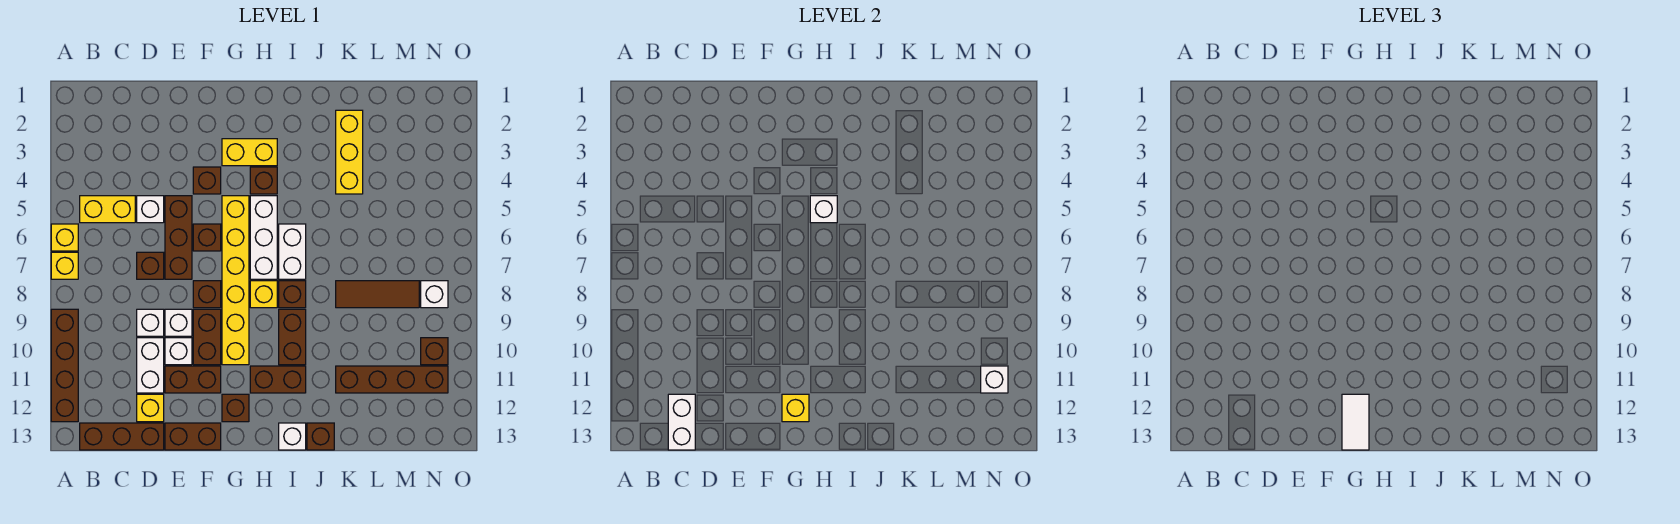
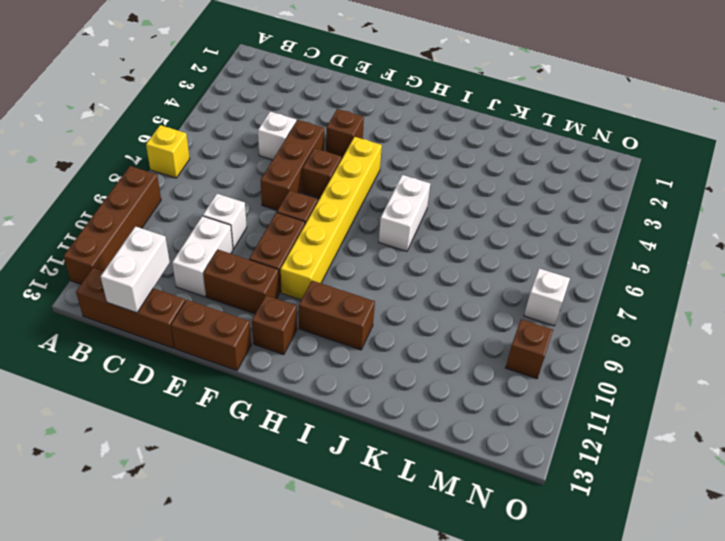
none -> yellow 1x1 brick [51,224,78,251]
none -> yellow 1x2 brick [80,196,135,223]
none -> brown 1x1 brick [137,252,164,279]
none -> yellow 1x1 brick [137,394,164,422]

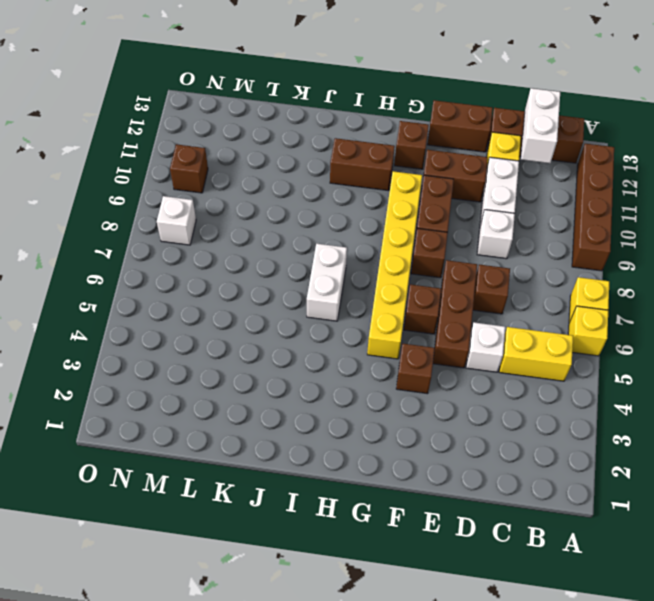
none -> white 1x1 brick [165,309,192,336]
none -> white 1x1 brick [165,338,192,365]
none -> yellow 1x2 brick [222,139,277,166]
none -> brown 1x1 brick [250,167,277,194]

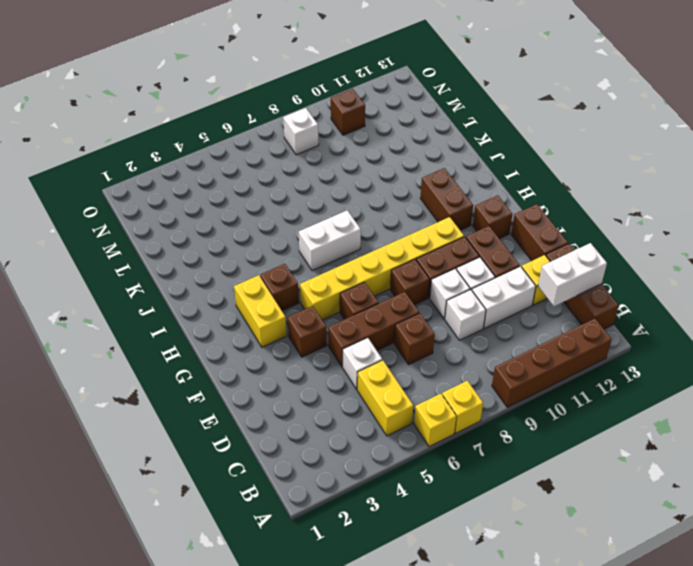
none -> white 1x3 brick [250,196,277,279]
none -> yellow 1x1 brick [250,281,277,308]
none -> brown 1x1 brick [279,281,306,308]
none -> brown 1x2 brick [279,309,306,365]

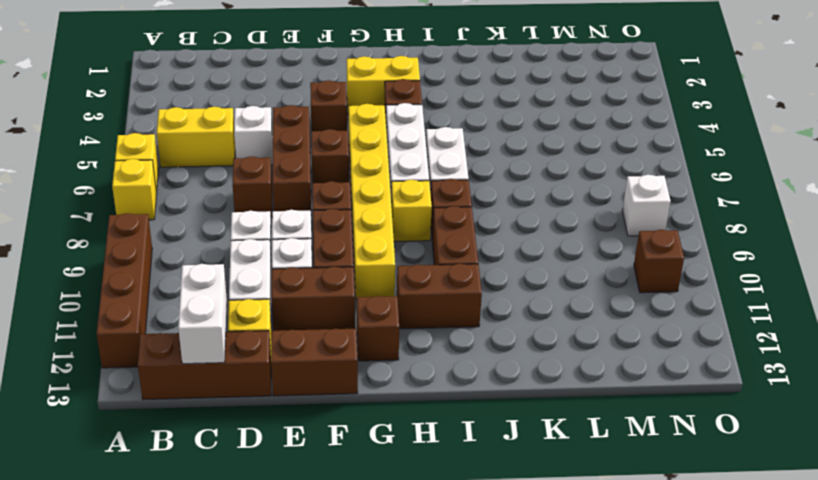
none -> white 1x1 brick [279,423,306,450]
none -> brown 1x1 brick [307,423,334,450]
none -> yellow 1x3 brick [336,110,363,194]
none -> brown 1x3 tile [336,281,419,308]

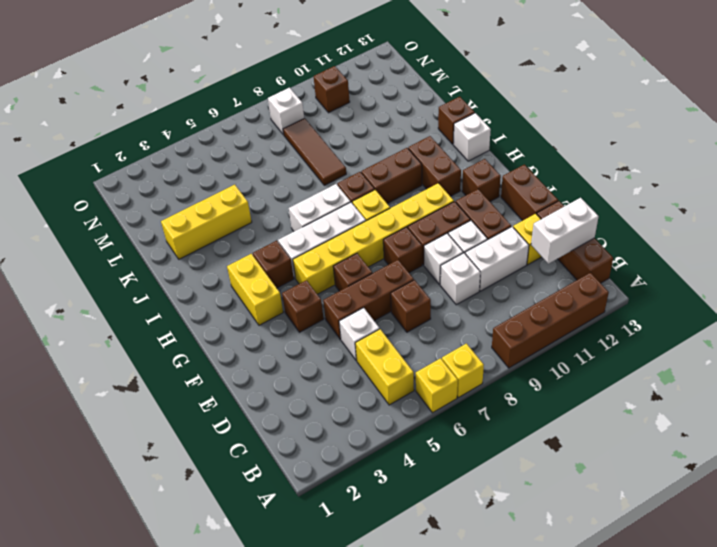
none -> brown 1x4 brick [336,366,448,393]
none -> yellow 1x1 brick [782,394,809,422]
none -> white 1x1 brick [810,196,837,223]
none -> white 1x1 brick [981,366,1008,393]

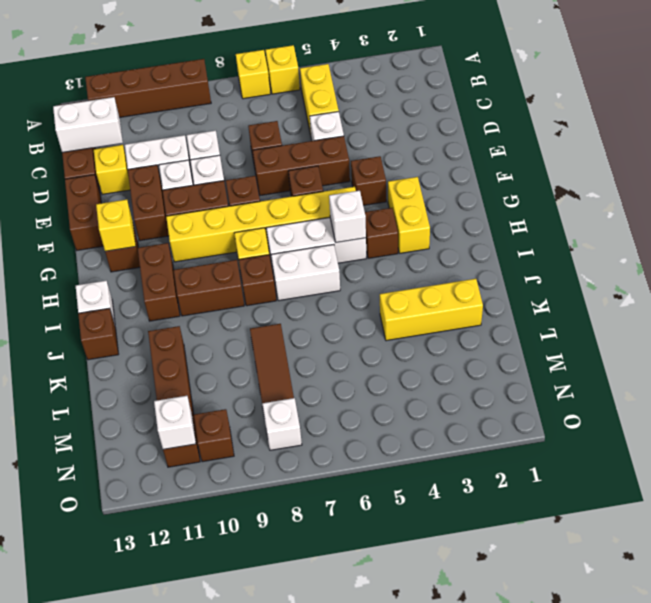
none -> white 1x2 tile [1342,394,1369,450]

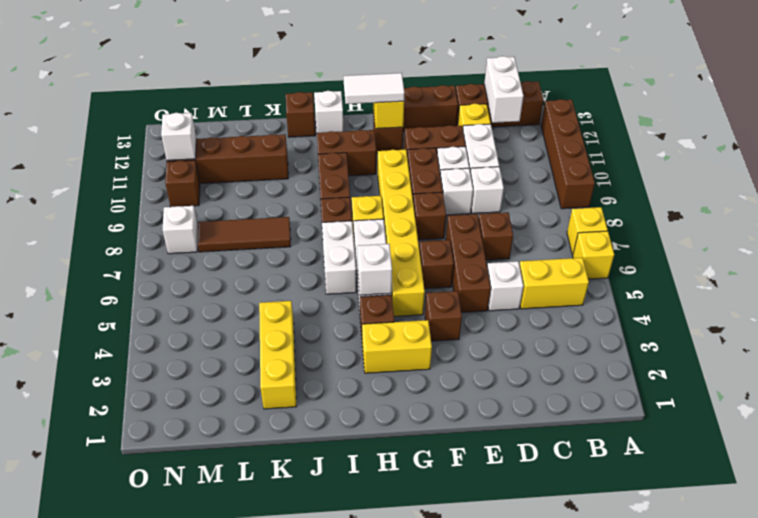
white 1x2 tile [344,73,405,104] -> white 1x2 tile turned to [1342,394,1369,450]

